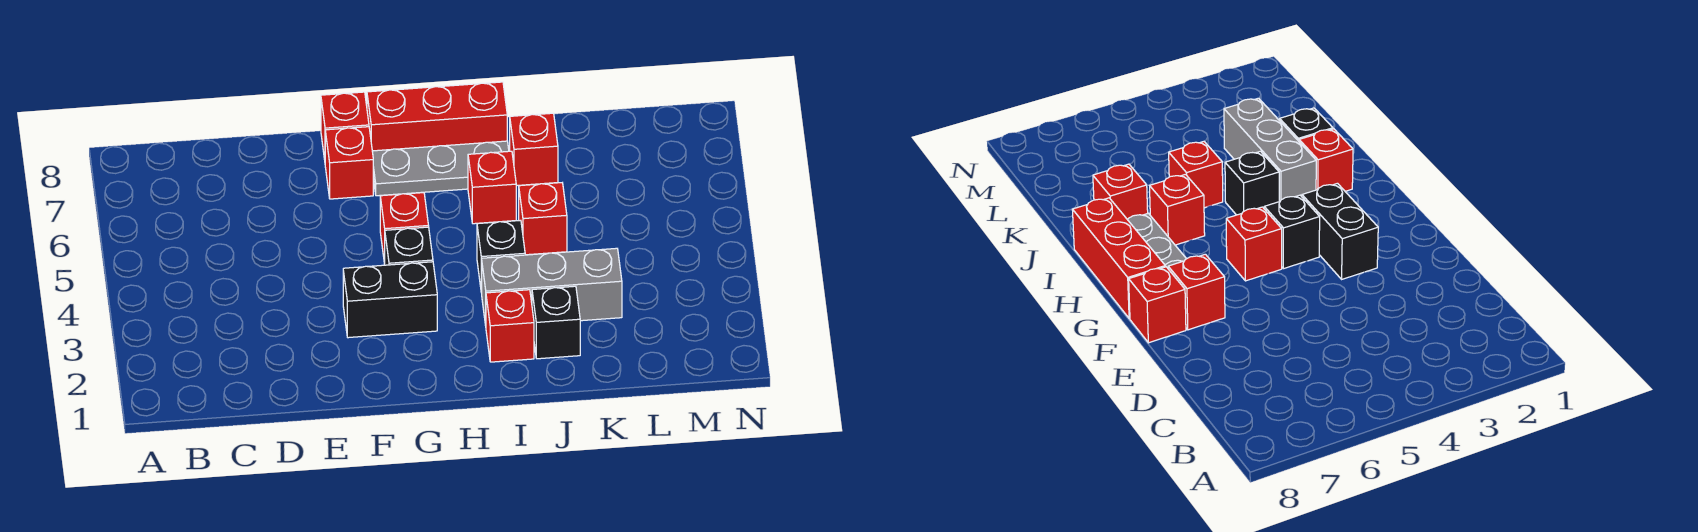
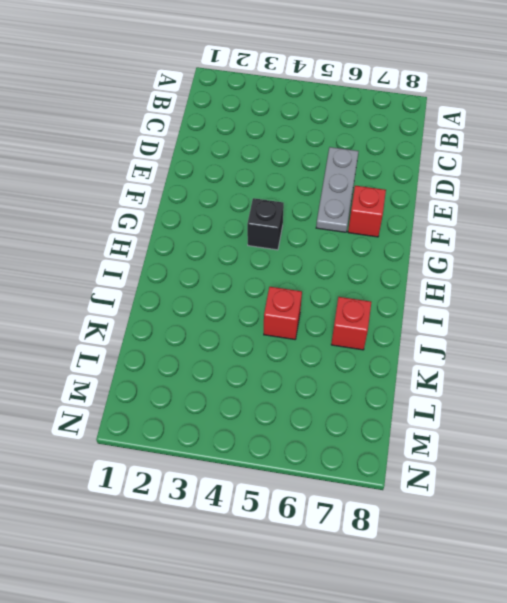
grey 1x3 plate [316,147,359,232] -> grey 1x3 plate moved to [372,141,509,196]
none -> black 1x2 brick [343,262,437,338]
none -> red 1x1 brick [321,92,369,160]
none -> red 1x1 brick [380,193,429,264]

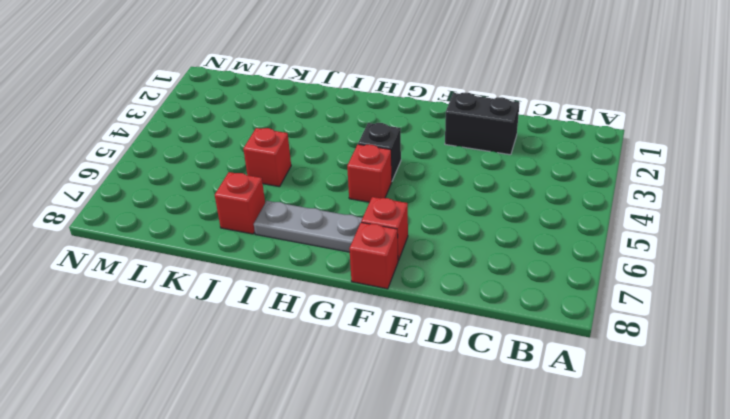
black 1x2 brick [445,93,520,155] -> black 1x2 brick moved to [343,262,437,338]
none -> red 1x3 brick [367,82,507,151]
none -> red 1x1 brick [486,290,534,362]
none -> grey 1x3 brick [482,248,622,325]

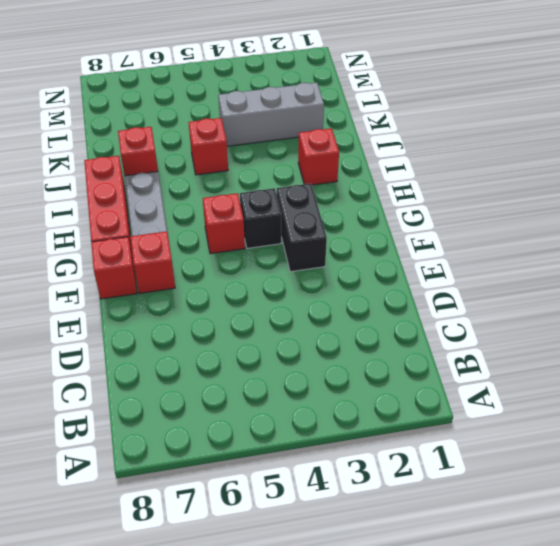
grey 1x3 brick [218,83,324,146] -> grey 1x3 brick turned to [482,248,622,325]
none -> black 1x1 brick [477,220,525,293]
none -> red 1x1 brick [468,151,516,224]
none -> black 1x1 brick [532,286,580,359]

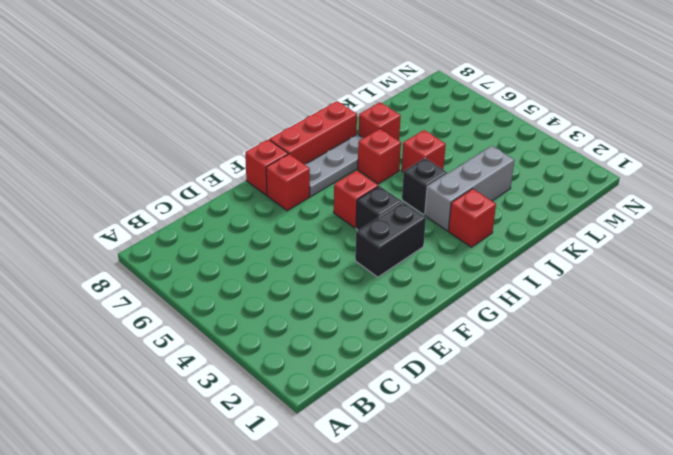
none -> black 1x1 brick [532,286,580,359]

